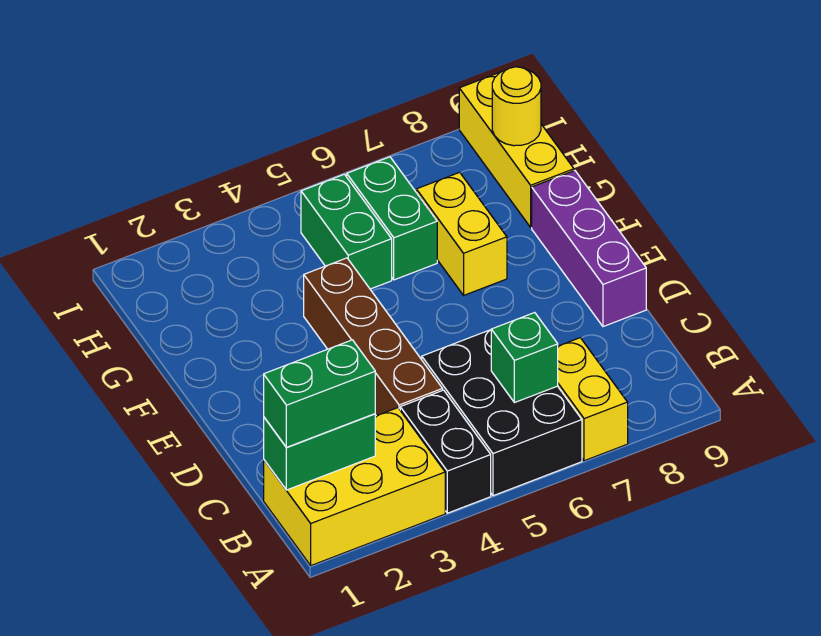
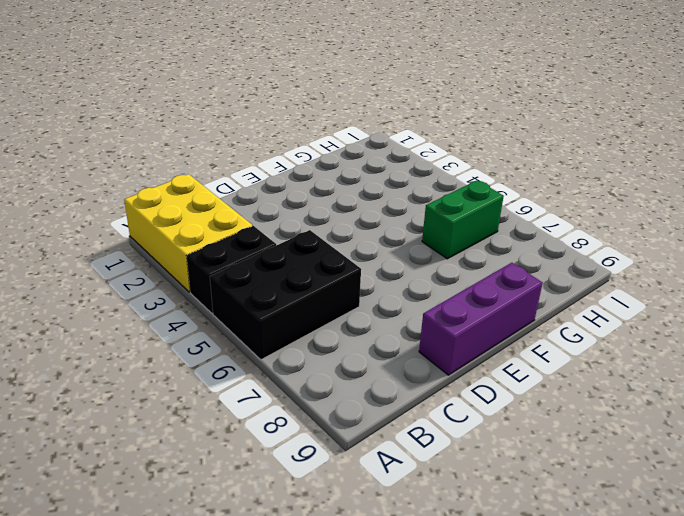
none -> yellow 1x2 brick [558,338,628,461]
none -> brown 1x4 brick [304,258,443,416]
none -> yellow 1x2 brick [416,172,507,295]

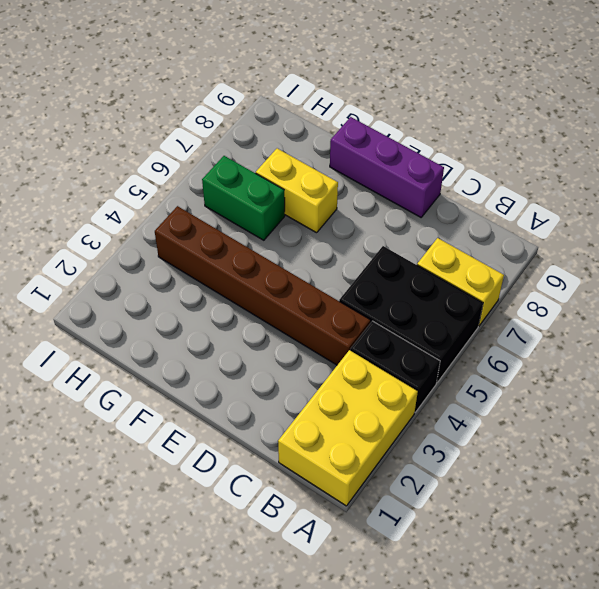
brown 1x6 brick [155,206,371,365] -> brown 1x4 brick [304,258,443,416]
none -> green 1x2 brick [301,174,392,289]
none -> yellow 1x3 brick [459,72,574,227]
none -> green 1x2 brick [264,414,375,490]

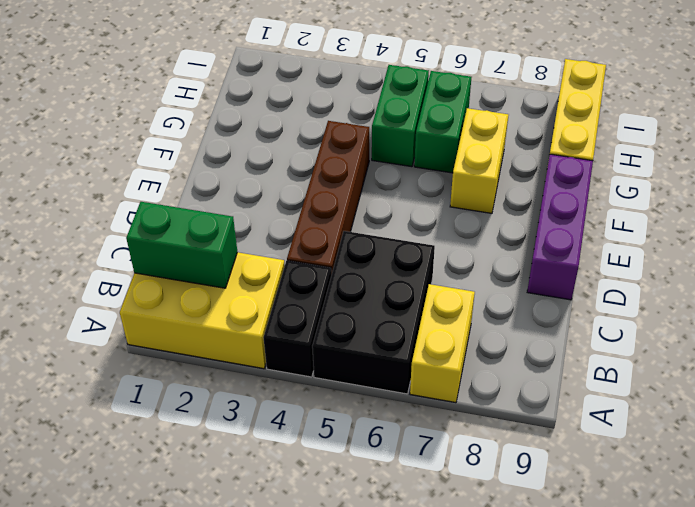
none -> green 1x1 brick [491,313,558,403]
none -> yellow 1x1 round brick [492,67,541,146]
none -> green 1x2 brick [264,340,375,447]

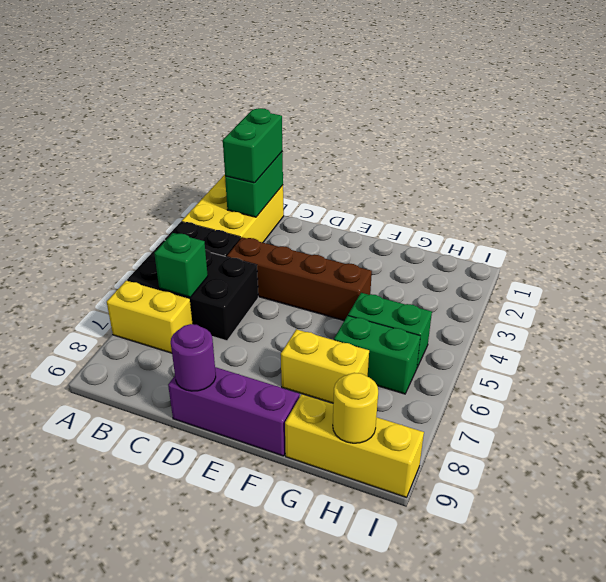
purple 1x1 round brick [171,324,216,391] -> none

